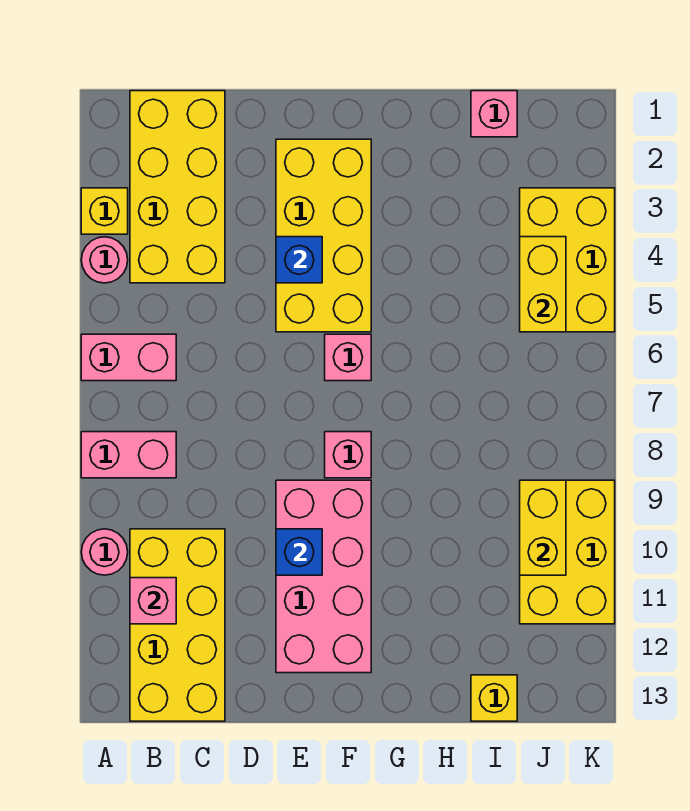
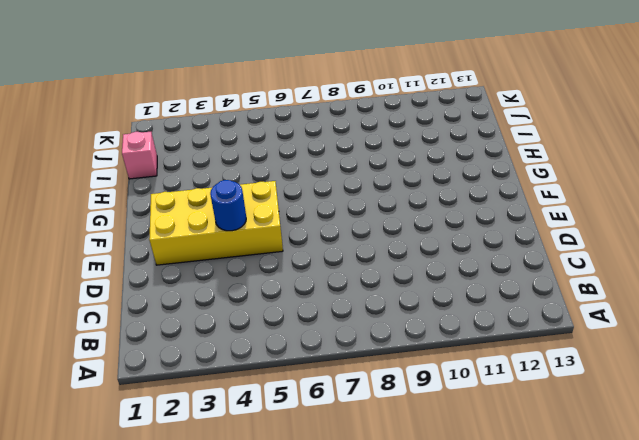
blue 1x1 round brick [210,180,246,231] -> blue 1x1 brick [276,237,322,283]
none -> yellow 1x1 brick [81,188,128,234]
none -> pink 1x1 round brick [81,237,128,283]
none -> pink 1x2 brick [81,334,176,381]

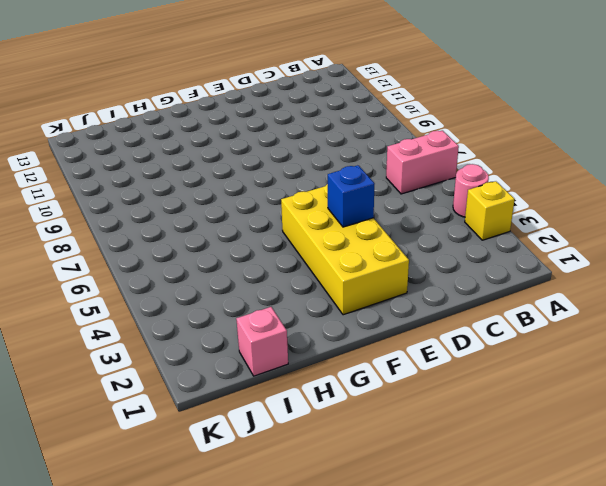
none -> pink 1x2 brick [81,432,176,478]
none -> pink 1x1 round brick [81,529,128,575]
none -> yellow 2x4 brick [130,91,225,283]

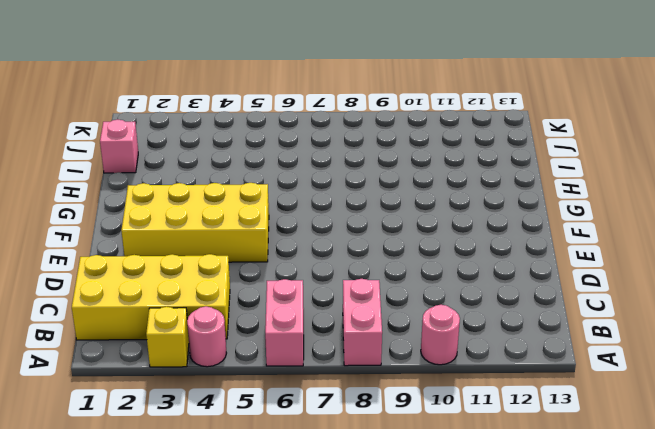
none -> yellow 2x4 brick [130,529,225,721]
none -> pink 2x4 brick [276,480,371,673]
none -> pink 1x1 brick [325,334,371,381]

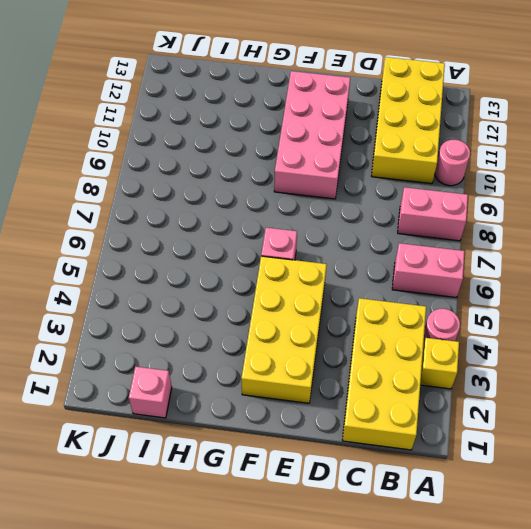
none -> pink 1x1 brick [325,432,371,478]
none -> yellow 1x1 brick [471,675,517,721]
none -> yellow 2x3 brick [520,188,615,332]

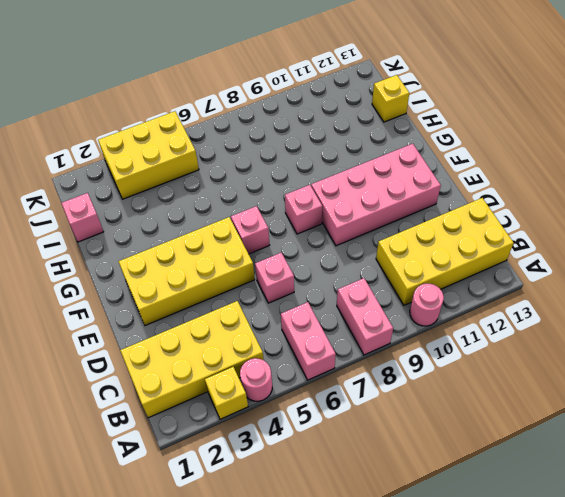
pink 1x1 brick [255,252,294,303] -> pink 1x1 brick moved to [130,578,176,624]
none -> yellow 2x3 brick [520,480,615,624]
none -> blue 1x1 brick [276,237,322,283]
none -> blue 1x1 brick [276,529,322,575]

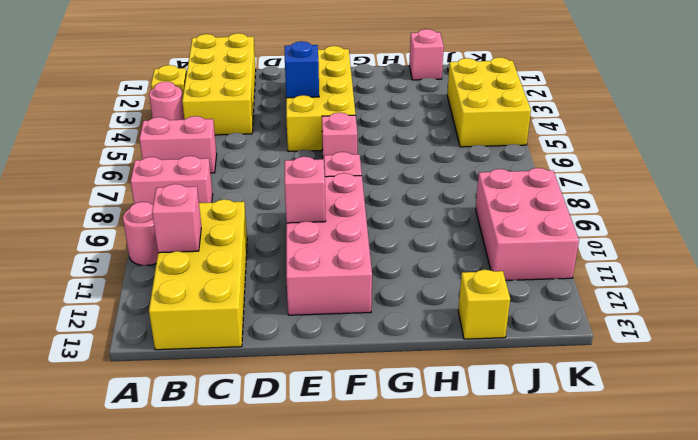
pink 1x1 brick [284,157,326,223] -> blue 1x1 brick [276,529,322,575]
pink 2x3 brick [476,168,579,280] -> yellow 2x3 brick [520,480,615,624]
none -> yellow 1x2 brick [520,237,566,332]
none -> yellow 1x2 brick [520,480,566,575]

